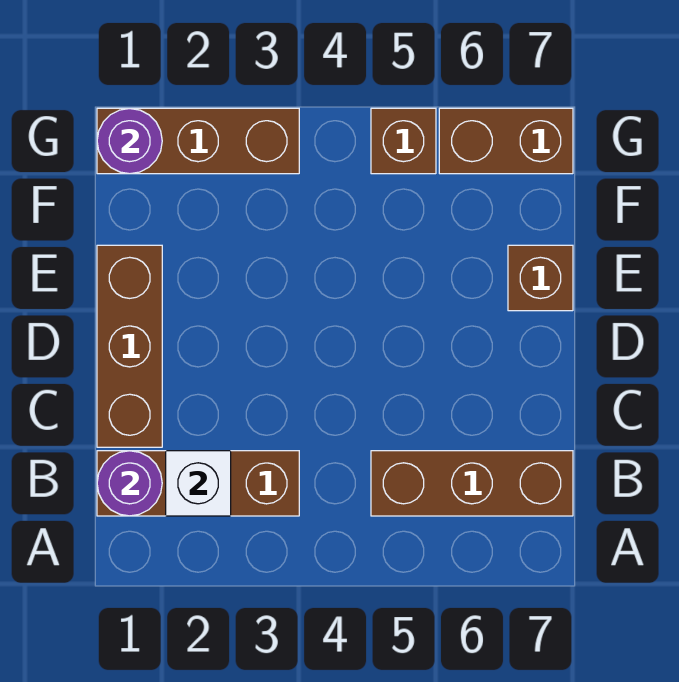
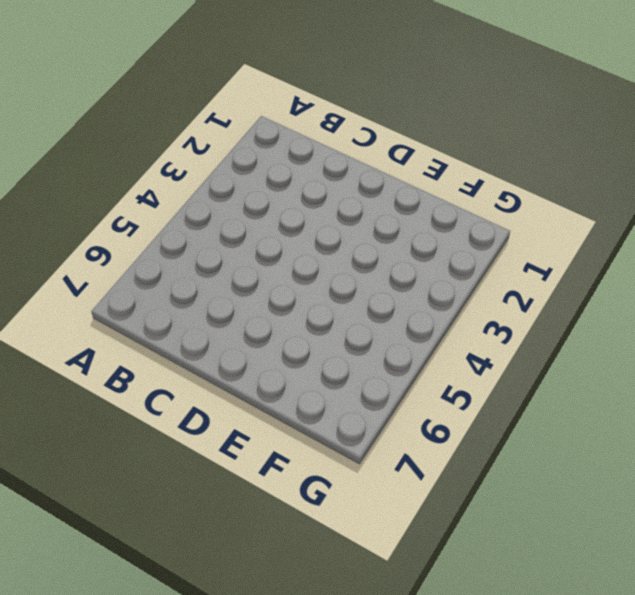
none -> brown 1x3 brick [97,451,299,516]
none -> brown 1x3 brick [371,451,573,516]

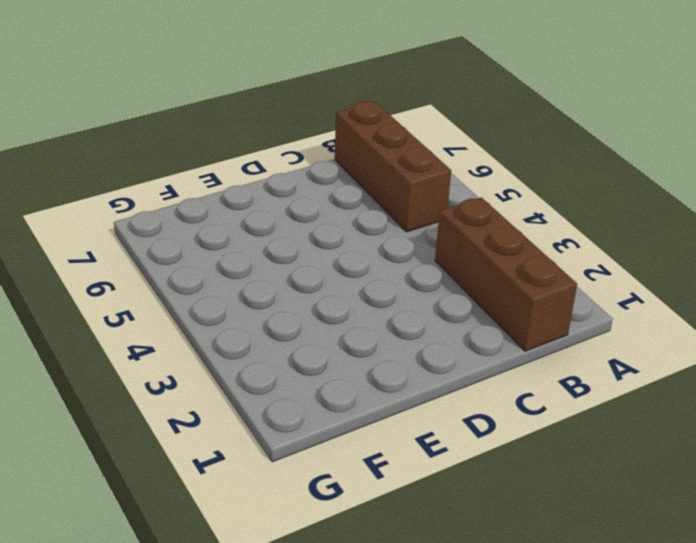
none -> brown 1x3 brick [97,245,162,447]
none -> brown 1x1 brick [508,245,573,311]

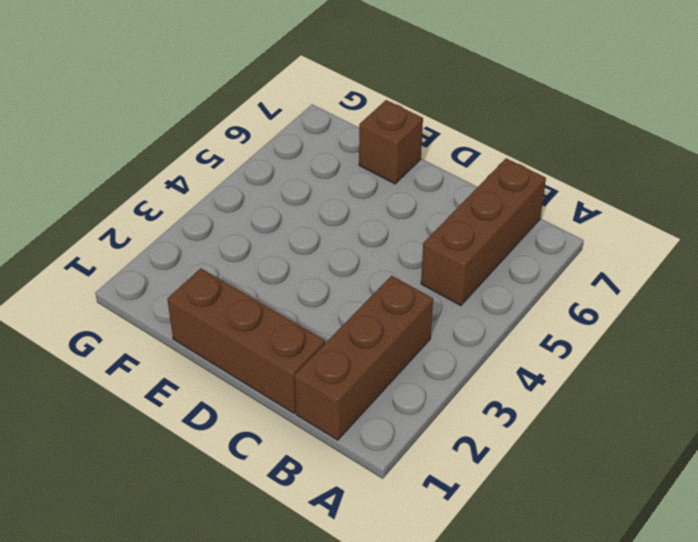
none -> brown 1x3 brick [97,108,299,174]
none -> brown 1x1 brick [371,108,436,174]

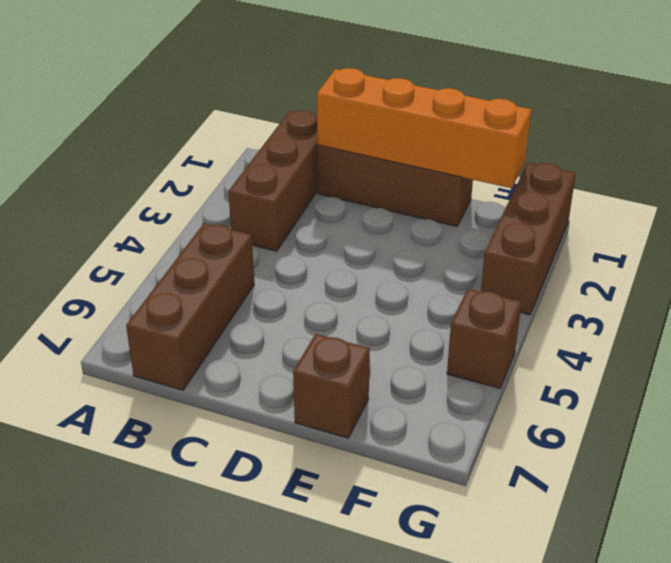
orange 1x4 brick [317,68,531,188] -> none
none -> brown 1x2 brick [439,108,573,174]
none -> purple 1x1 round brick [97,451,162,516]

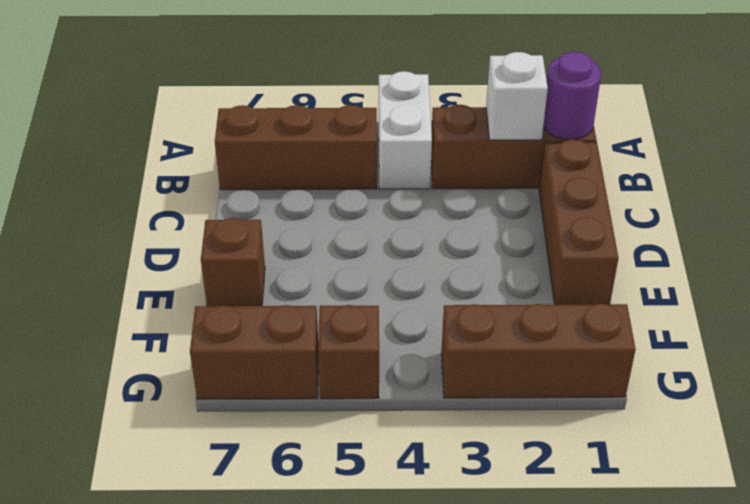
white 1x2 brick [379,71,432,189] -> none
none -> purple 1x1 round brick [97,109,162,174]

